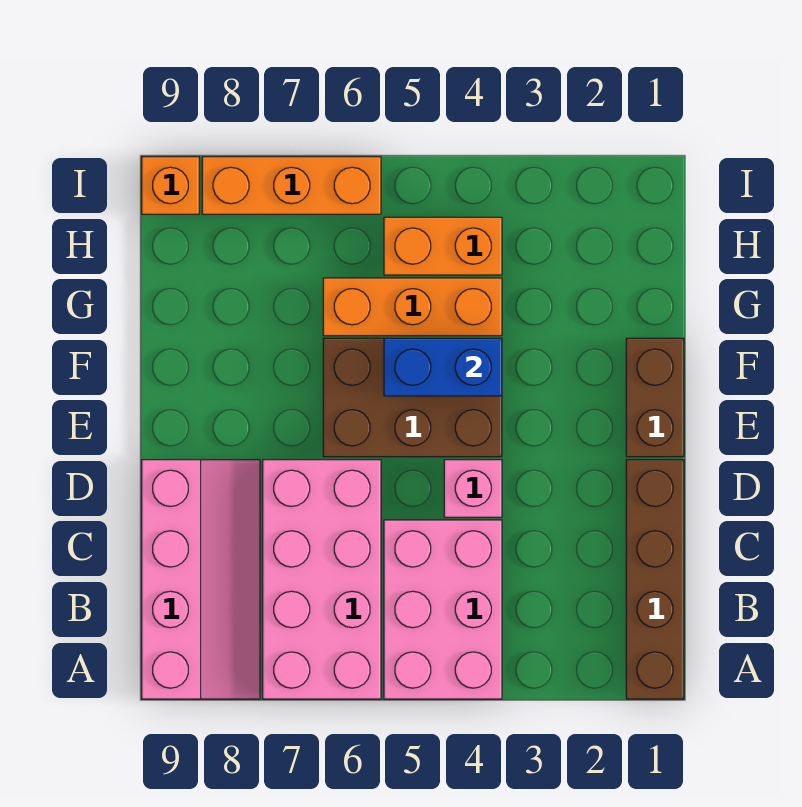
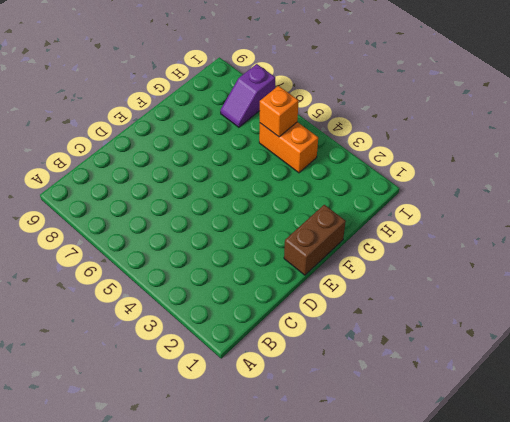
orange 1x1 brick [260,86,299,137] -> orange 1x1 brick moved to [142,157,199,214]
purple 1x2 slope [220,64,275,127] -> orange 1x3 brick [202,157,381,214]
none -> brown 1x4 brick [626,460,684,699]
none -> pink 2x3 brick [384,520,502,699]
none -> pink 2x4 brick [263,460,381,699]

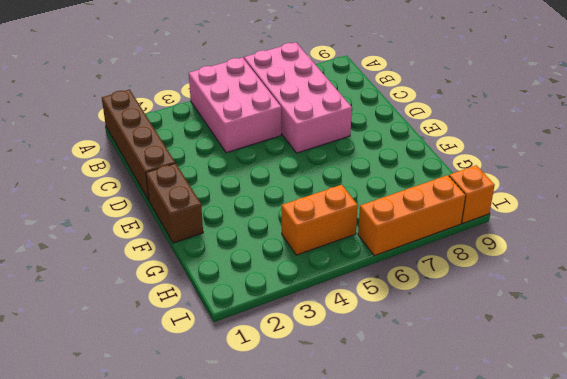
none -> pink 2x4 slope [142,460,260,699]
none -> pink 1x1 brick [444,460,502,517]
none -> brown 2x3 brick [323,338,502,457]

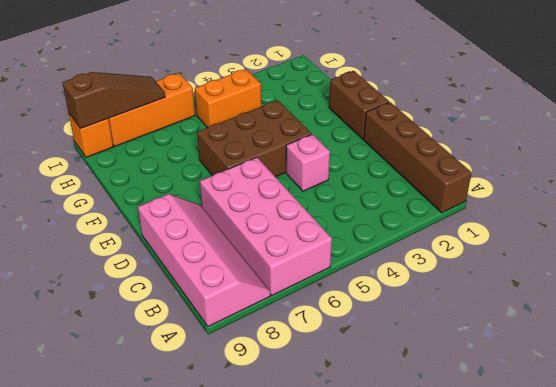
brown 1x3 slope [62,72,165,129] -> none
none -> pink 2x3 brick [384,520,502,699]
none -> orange 1x3 brick [323,278,502,336]
none -> blue 1x2 brick [384,338,502,396]

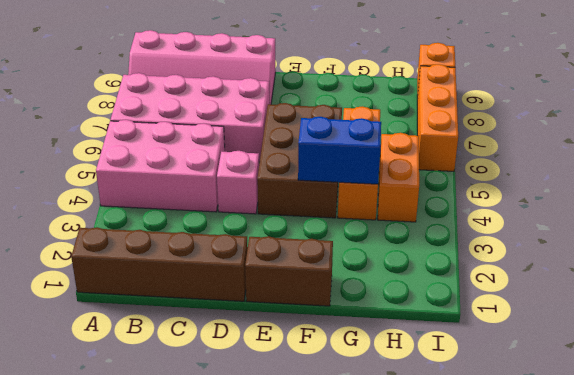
blue 1x2 brick [298,117,381,184] -> blue 1x2 brick turned to [384,338,502,396]

